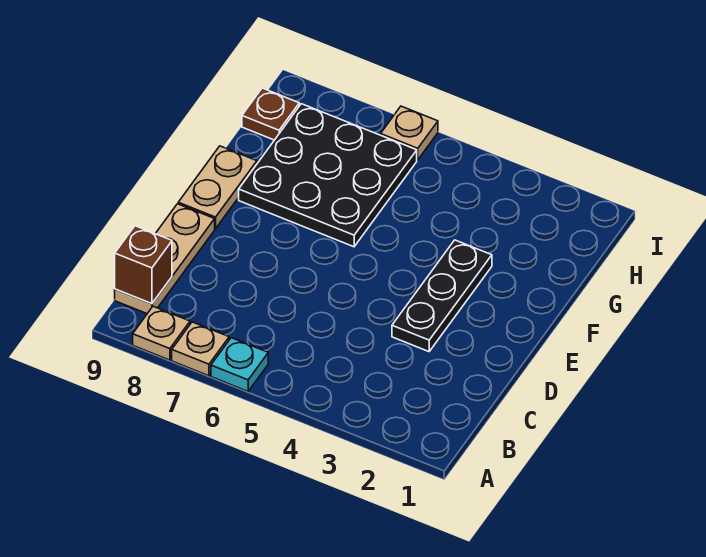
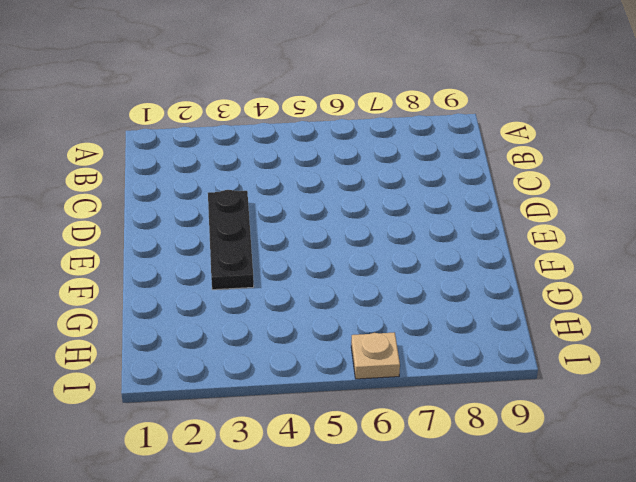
none -> cyan 1x1 plate [211,338,268,391]
none -> tan 1x1 plate [172,322,229,376]

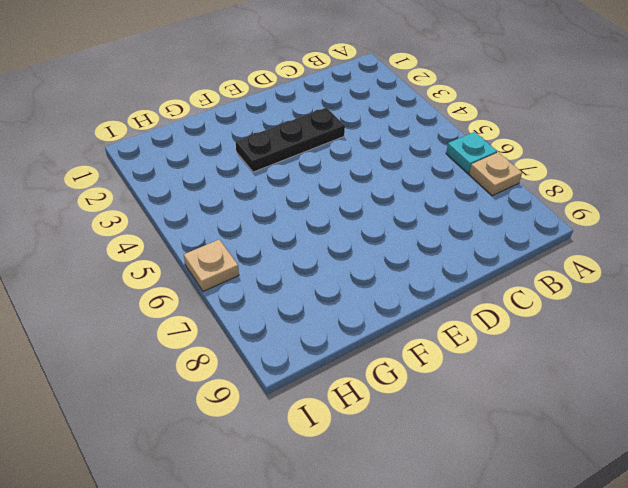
none -> tan 1x1 plate [133,306,190,360]
none -> tan 1x3 plate [115,204,215,314]

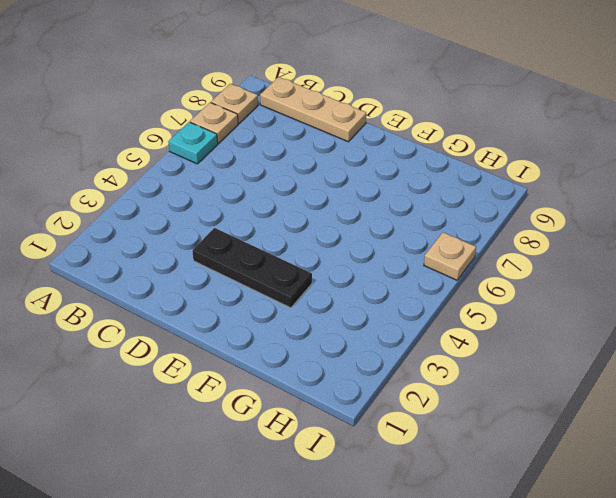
none -> tan 1x2 plate [178,146,257,229]
none -> black 3x3 plate [239,104,417,247]

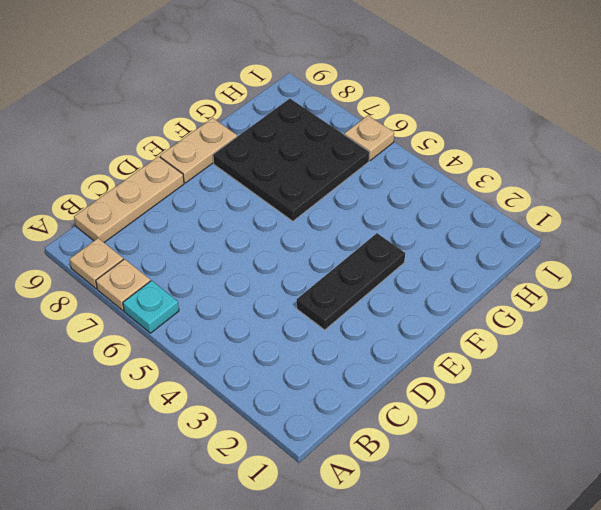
none -> brown 1x1 plate [242,88,299,140]
none -> brown 1x1 brick [115,226,172,304]

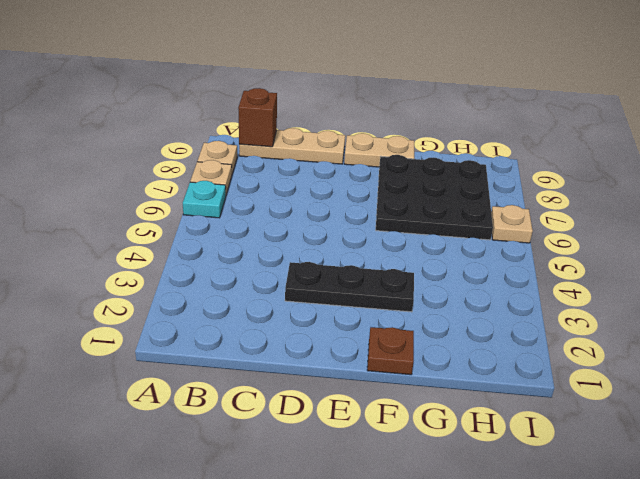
brown 1x1 plate [367,327,414,375] -> brown 1x1 plate moved to [242,88,299,140]

